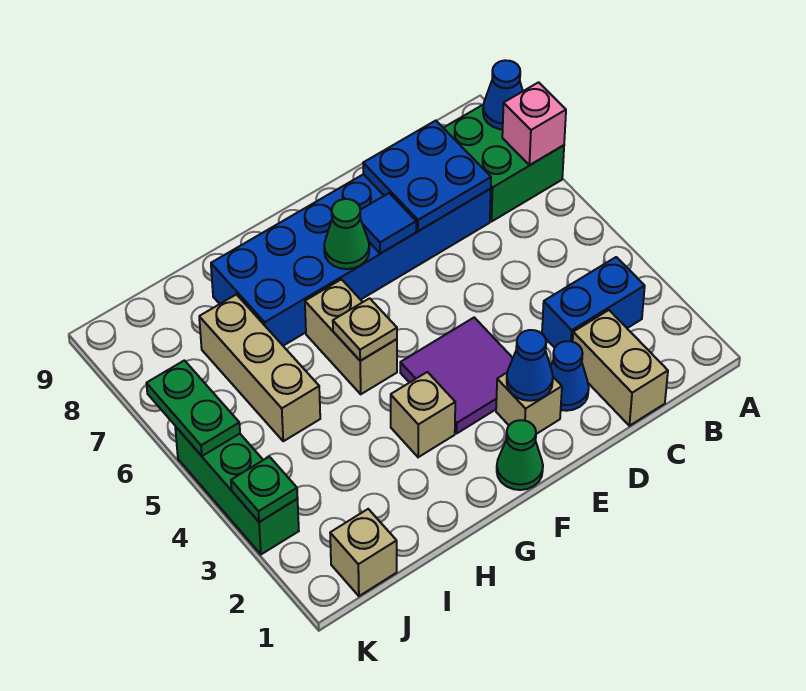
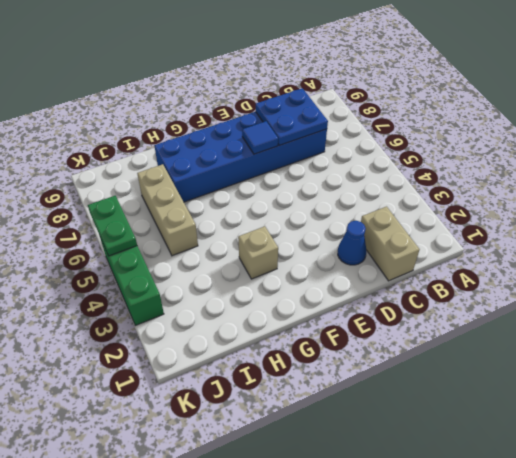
none -> green 2x2 brick [444,104,564,221]
none -> blue 1x2 brick [542,257,645,348]
none -> tan 1x1 brick [496,373,562,434]

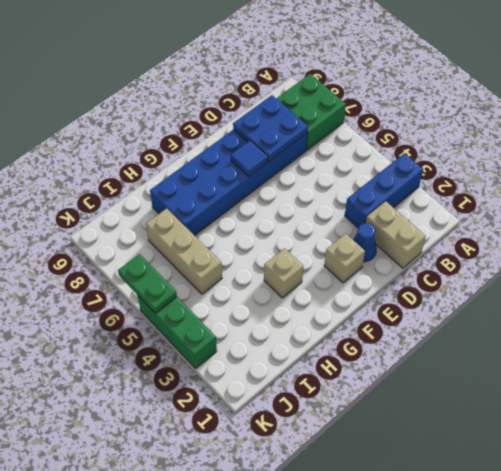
blue 1x3 brick [345,153,423,228] -> blue 1x2 brick [542,257,645,348]
none -> purple 2x2 tile [400,318,513,433]
none -> green 1x1 cone [497,420,543,490]
none -> tan 1x2 brick [305,279,397,394]

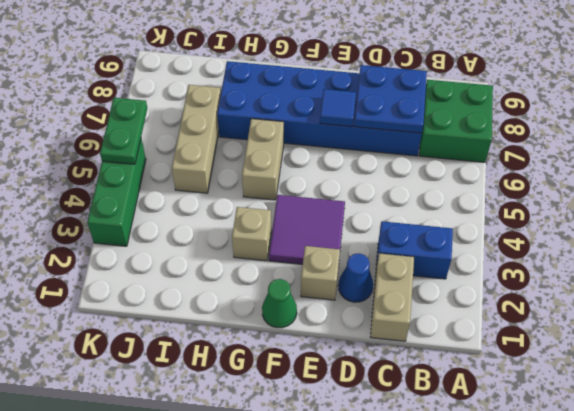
none -> tan 1x1 brick [330,509,397,596]
none -> pink 1x1 brick [502,82,566,165]
none -> blue 1x1 cone [483,60,523,129]

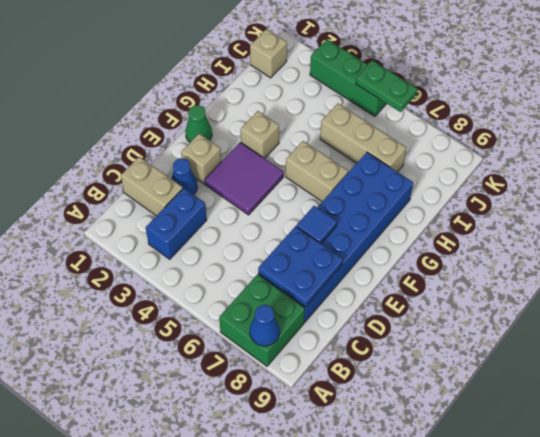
none -> pink 1x1 brick [502,82,566,165]
none -> blue 1x1 cone [507,330,553,401]
none -> green 1x1 cone [324,199,369,269]

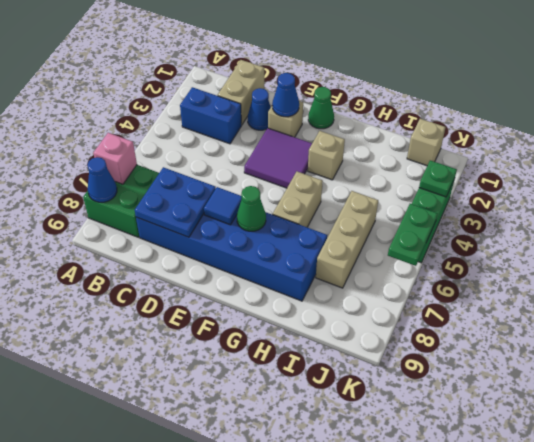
none -> tan 1x1 plate [333,298,397,361]

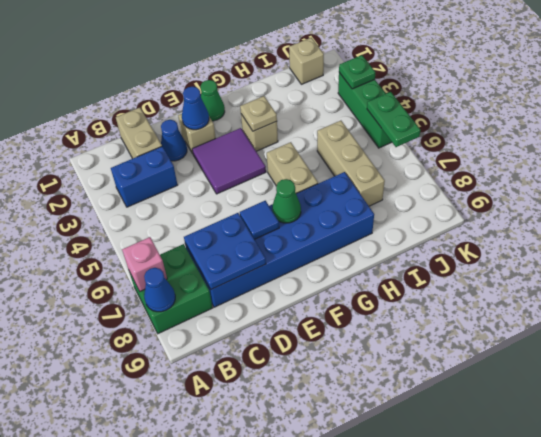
tan 1x1 plate [240,96,277,131] -> tan 1x1 plate moved to [333,298,397,361]

